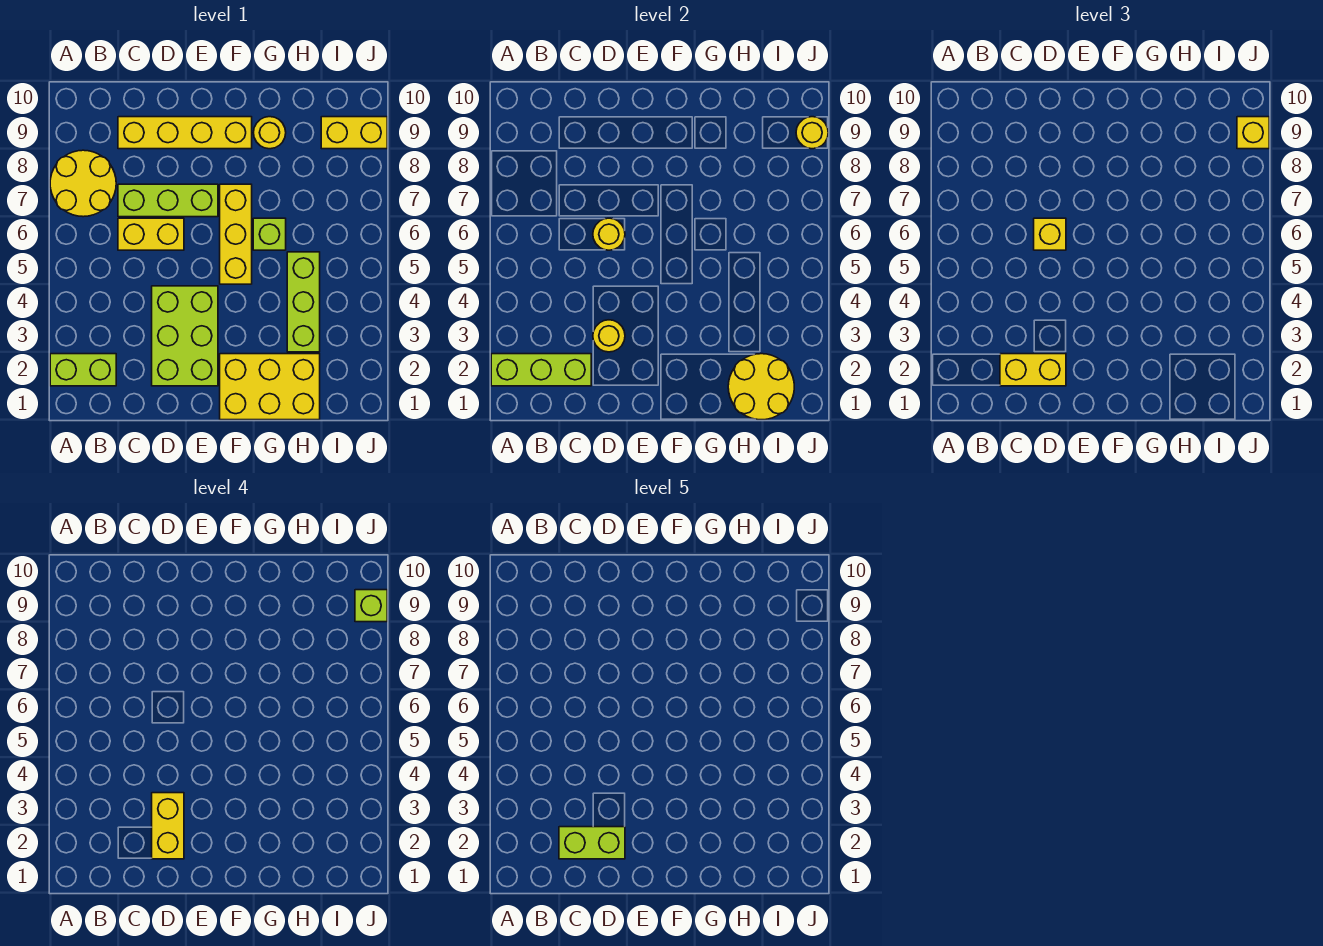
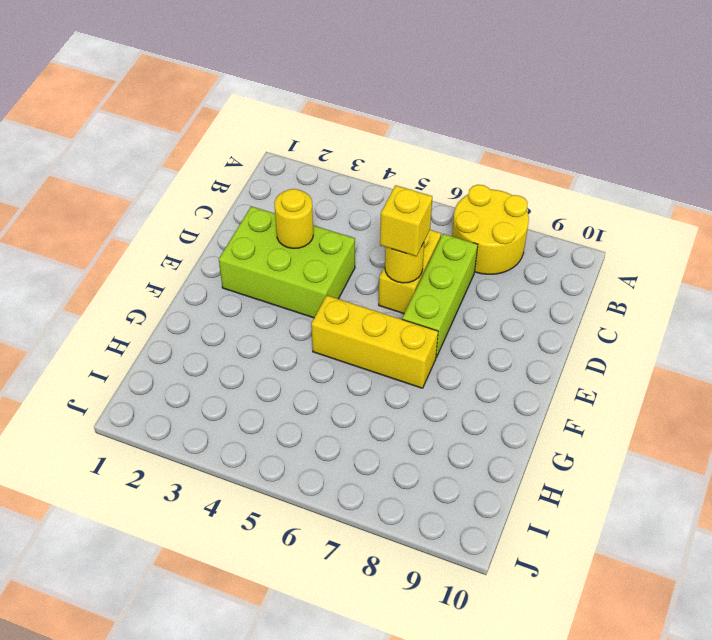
none -> lime 1x2 brick [50,354,116,386]
none -> yellow 1x4 brick [118,117,252,149]
none -> yellow 2x3 brick [220,354,320,420]

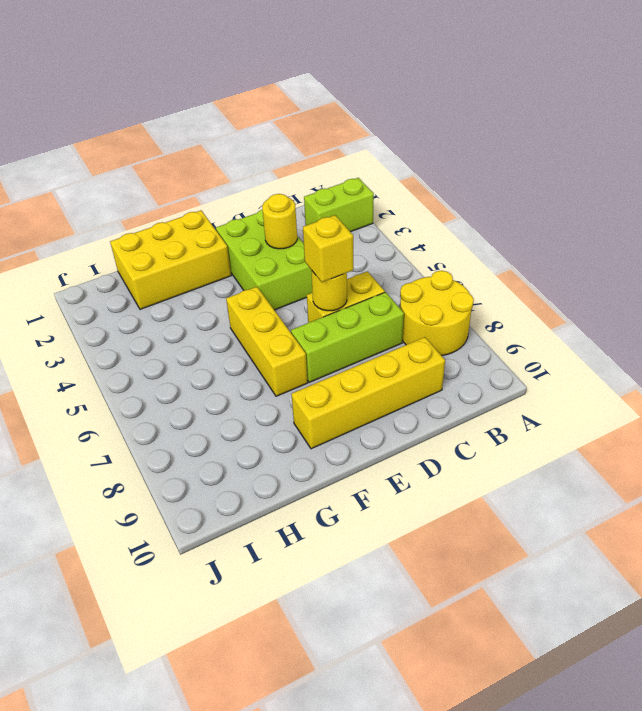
none -> lime 1x1 brick [253,218,286,250]
none -> yellow 1x1 round brick [253,117,286,149]
none -> lime 1x3 brick [287,252,320,352]

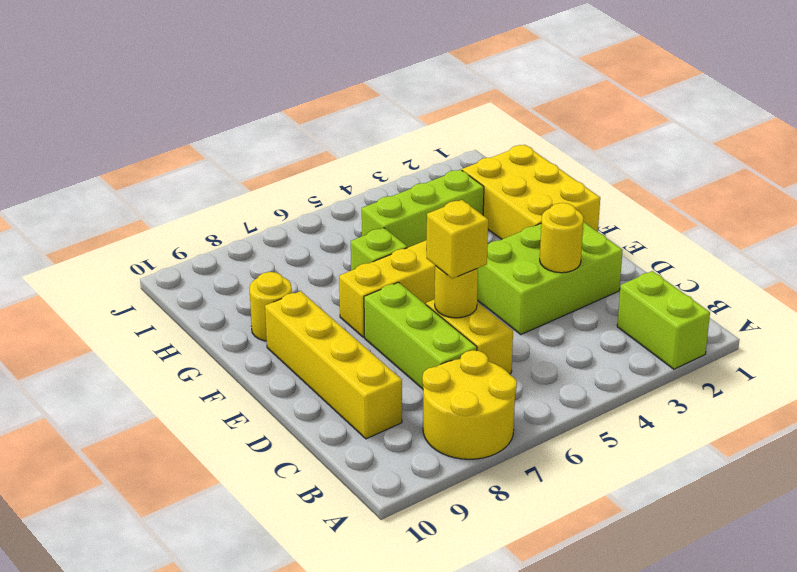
none -> yellow 1x2 brick [321,117,387,149]
none -> lime 1x3 brick [491,354,591,386]
none -> yellow 2x2 round brick [728,354,794,420]

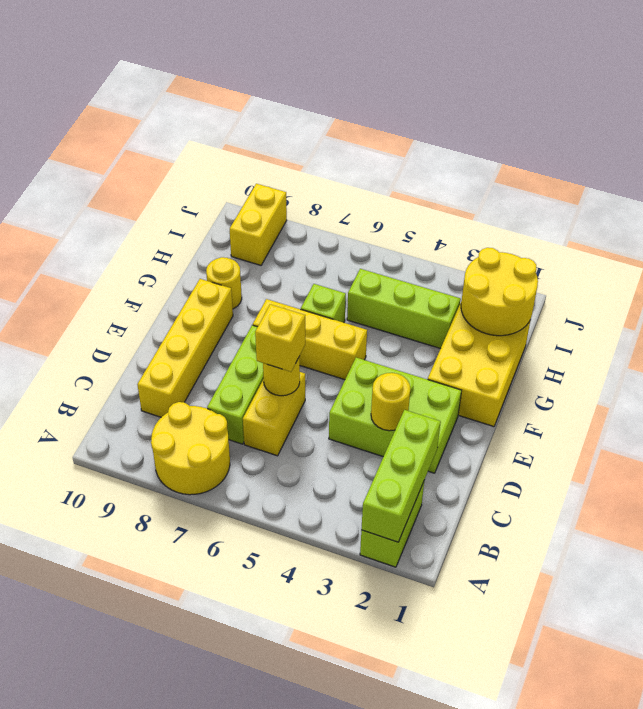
none -> yellow 1x1 round brick [796,117,828,149]
none -> yellow 1x2 brick [1000,354,1066,386]
none -> yellow 1x1 brick [1237,117,1269,149]

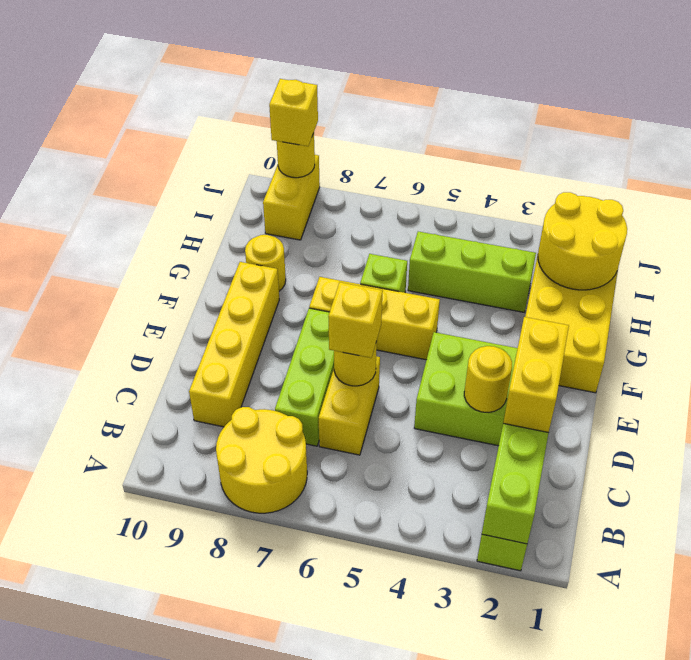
none -> yellow 1x2 brick [152,793,184,859]
none -> lime 1x1 brick [355,590,387,622]
none -> lime 1x2 brick [559,827,625,859]

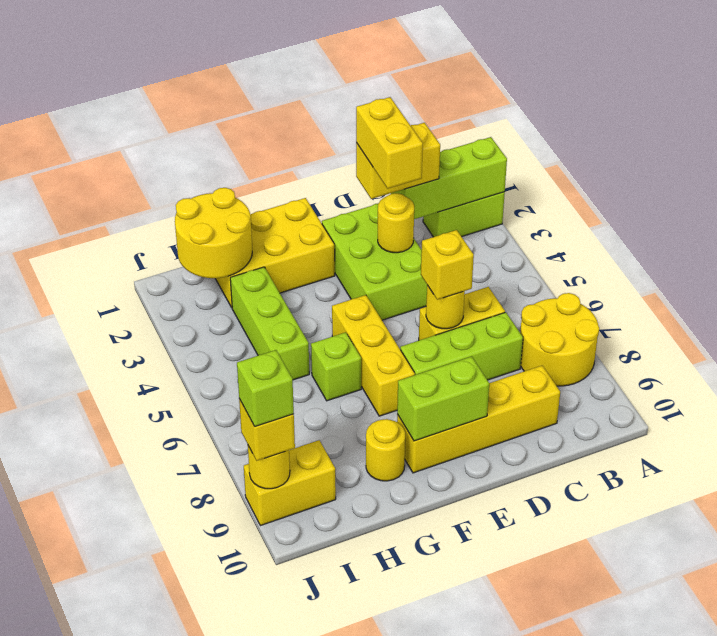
lime 1x2 brick [397,356,489,441] -> lime 1x2 brick moved to [559,827,625,859]

